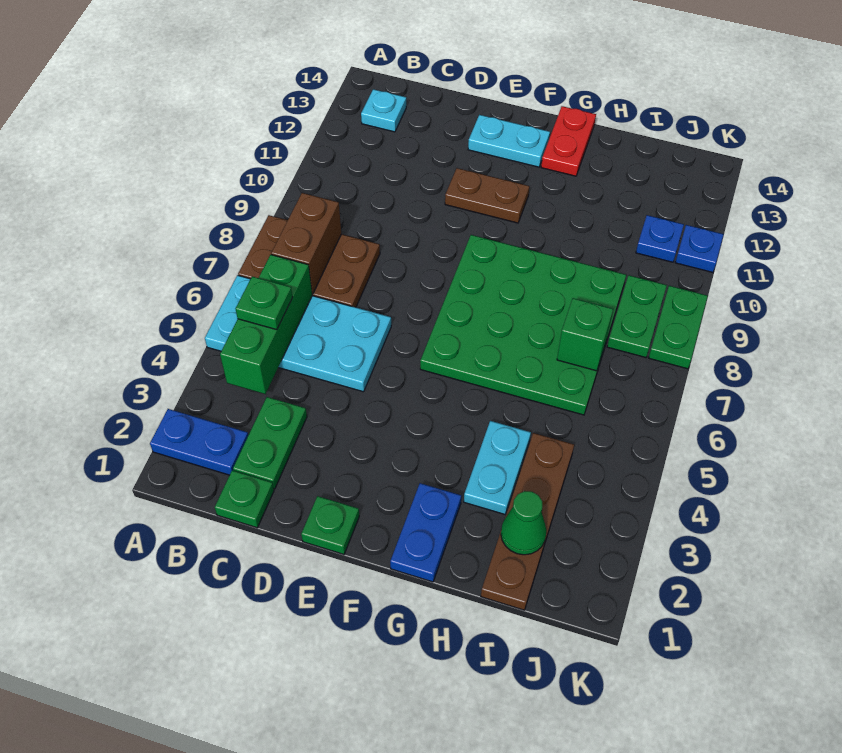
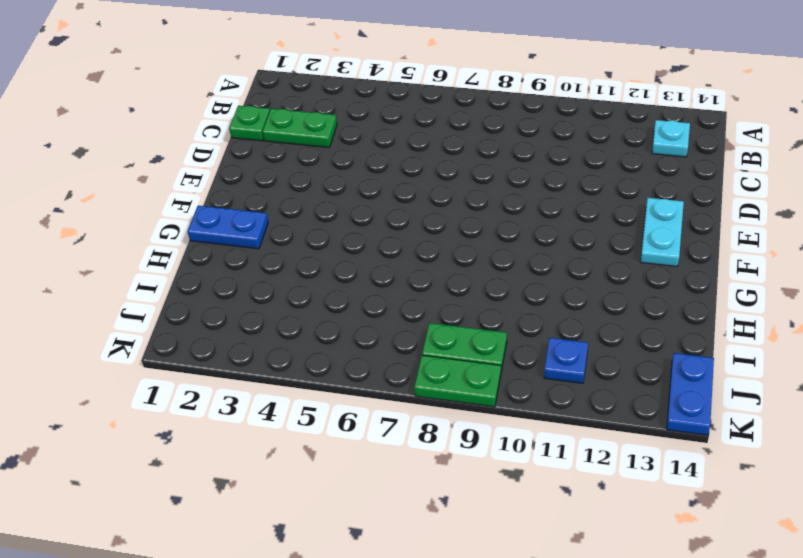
blue 1x2 plate [667,353,714,435] -> blue 1x2 plate moved to [150,409,248,475]
none -> cyan 2x4 plate [205,275,391,392]
none -> brown 2x3 plate [238,215,380,307]
none -> green 1x1 plate [301,496,359,554]

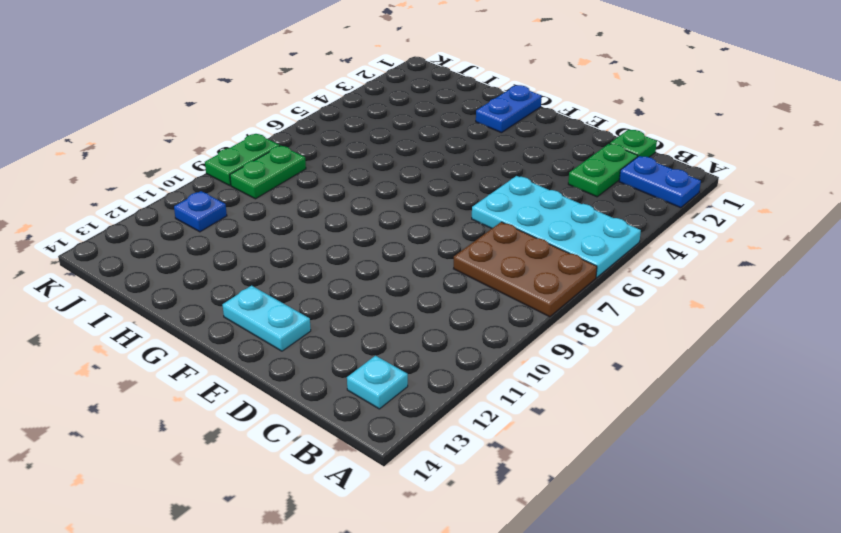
none -> green 1x1 plate [301,496,359,554]
none -> brown 1x2 plate [445,168,529,223]
none -> green 4x4 plate [420,235,626,415]

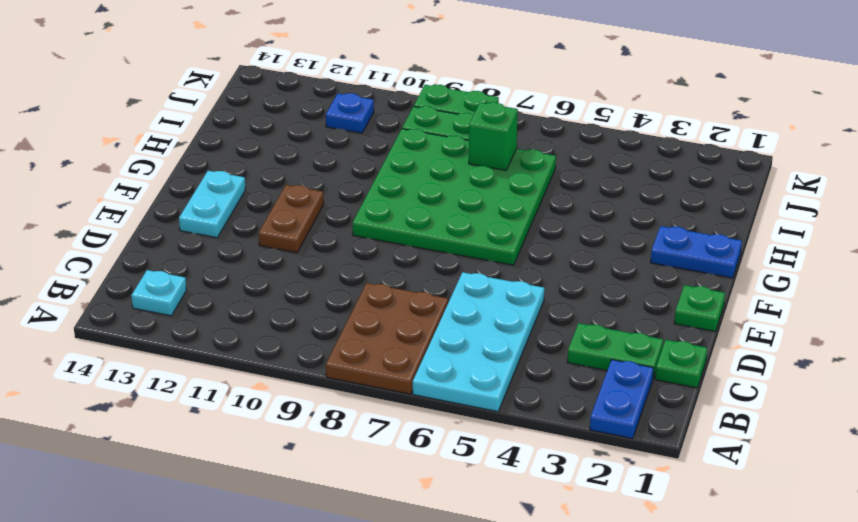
none -> red 1x2 plate [541,106,596,176]
none -> cyan 1x2 plate [464,421,531,514]
none -> brown 1x4 plate [481,433,574,610]

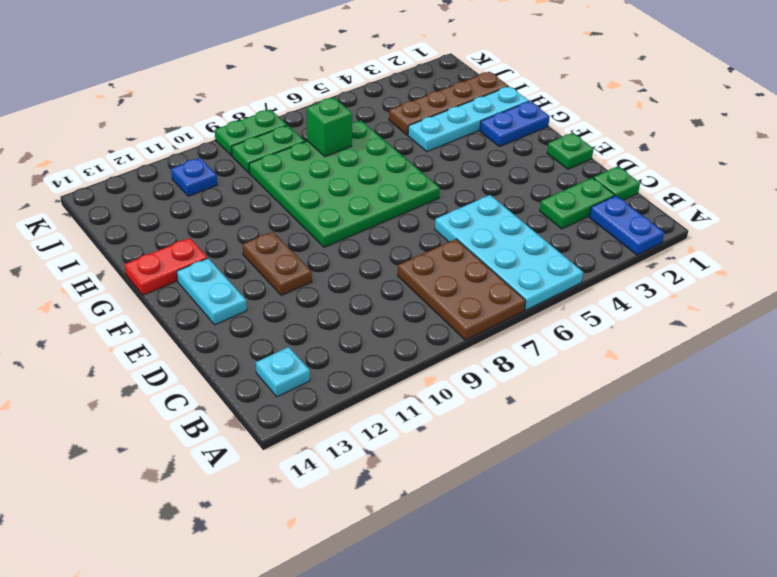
cyan 1x4 plate [408,86,529,151] -> cyan 1x2 plate [464,421,531,514]
none -> blue 1x1 plate [675,225,724,272]
none -> green 1x3 brick [220,255,312,394]
none -> brown 1x2 brick [271,193,341,294]

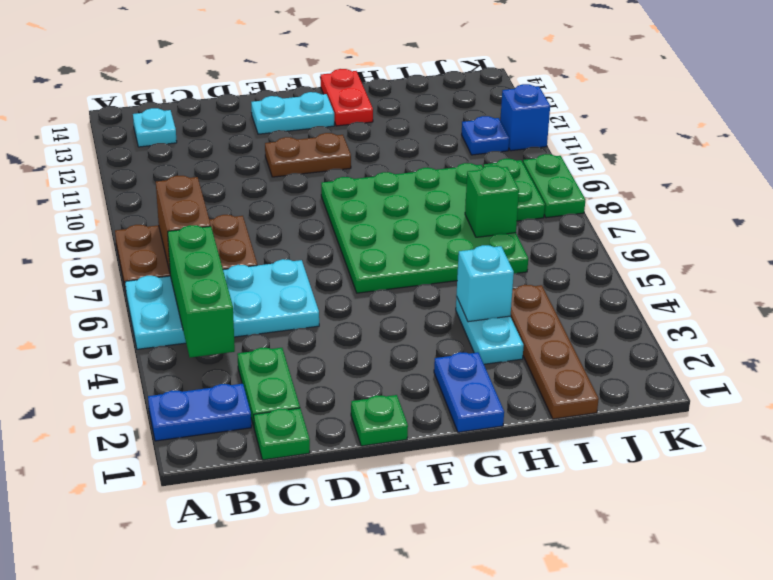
cyan 1x1 brick [456,245,514,322] -> none
blue 1x1 brick [500,84,550,151] -> blue 1x1 plate [675,225,724,272]
none -> green 1x1 cone [501,491,546,555]
none -> green 1x1 plate [236,276,293,330]

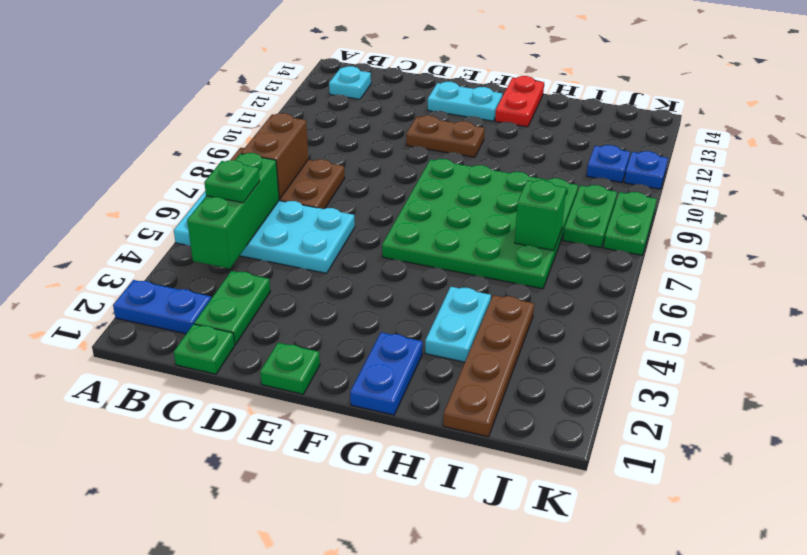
none -> green 1x1 cone [501,491,546,555]

